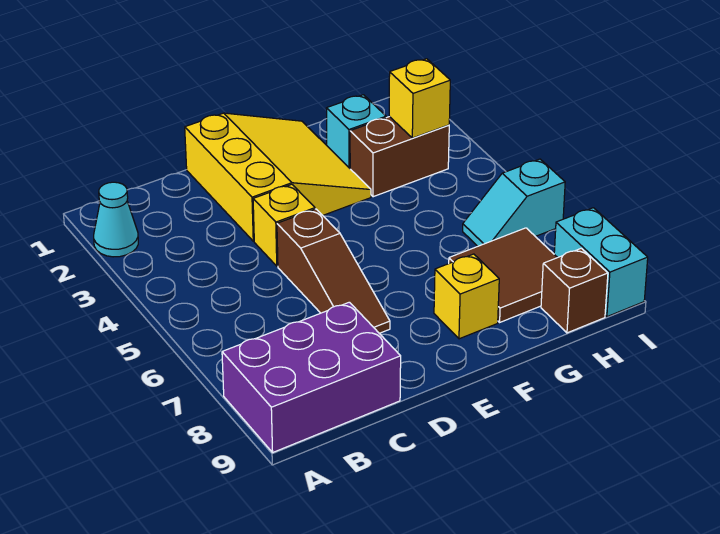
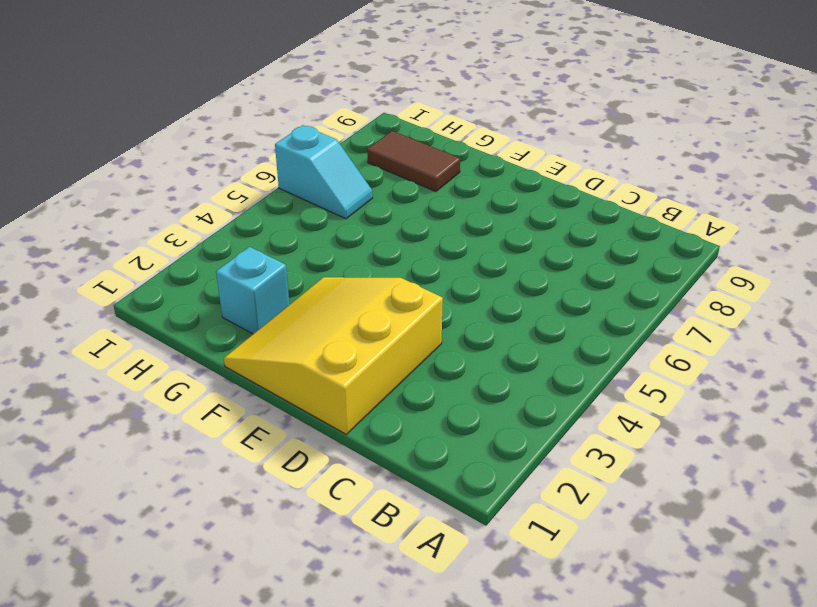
brown 1x2 tile [367,131,460,192] -> brown 2x2 tile [449,228,558,322]
none -> cyan 1x1 cone [94,182,138,257]
none -> purple 2x3 brick [222,302,401,452]
none -> yellow 1x1 brick [253,184,315,266]

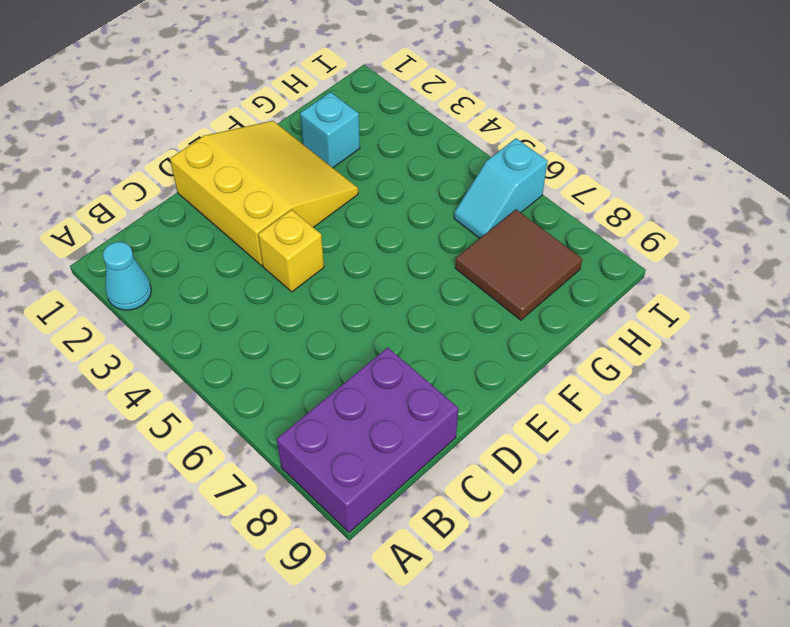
none -> brown 1x3 slope [277,209,390,333]
none -> yellow 1x1 brick [434,254,499,339]
none -> brown 1x2 brick [350,117,449,197]

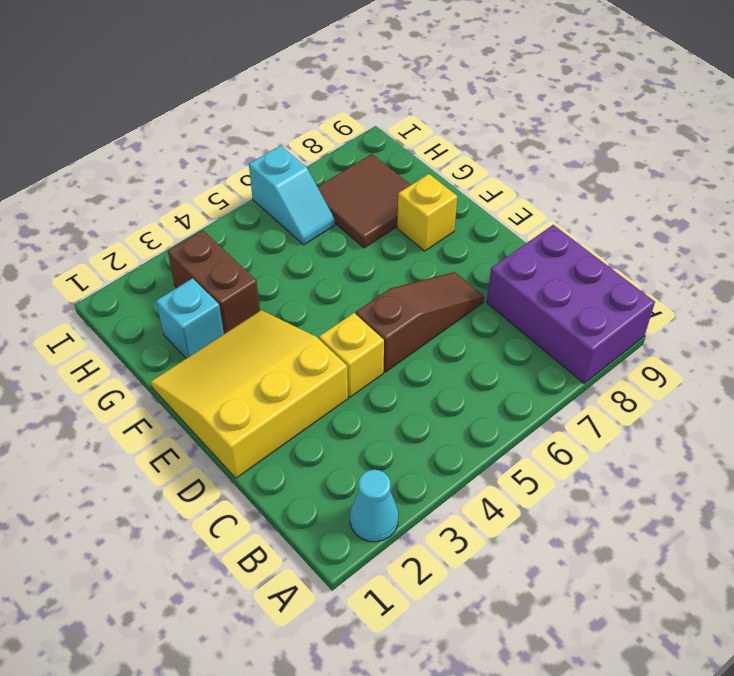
none -> brown 1x1 brick [541,248,608,333]
none -> cyan 1x2 brick [554,208,648,317]
none -> yellow 1x1 brick [389,59,450,138]

